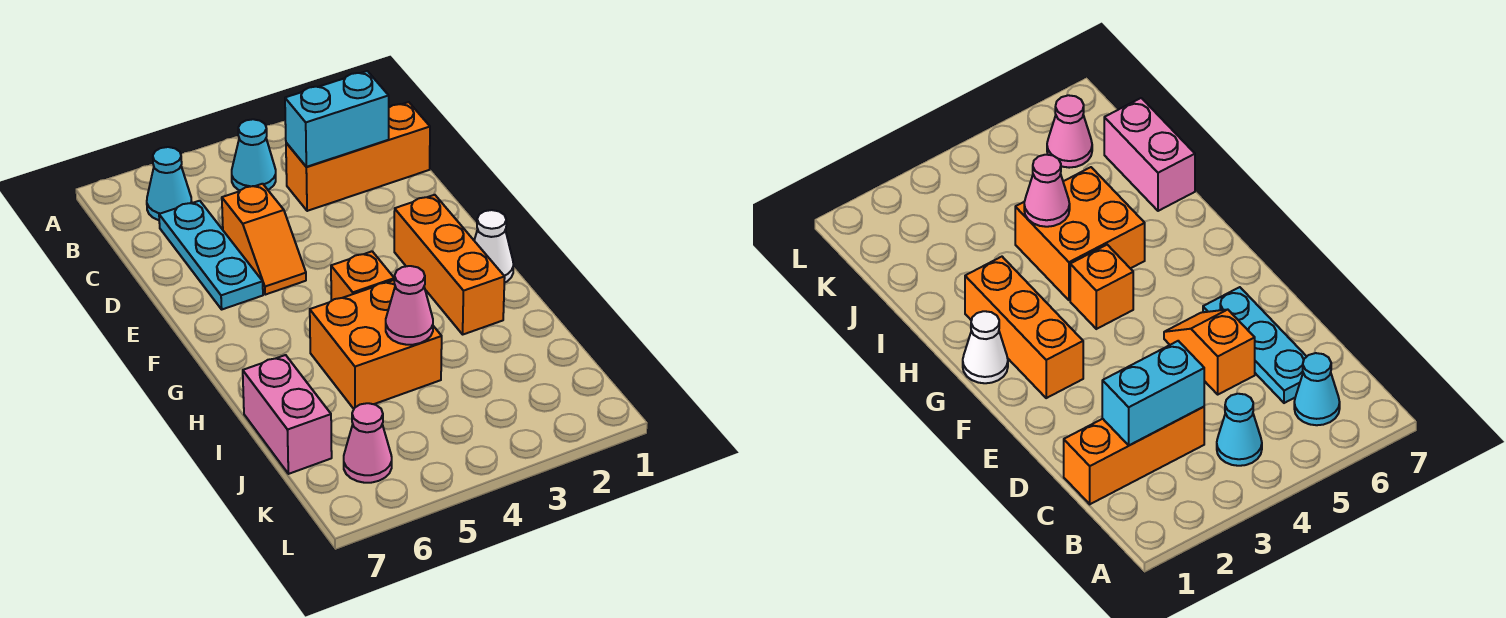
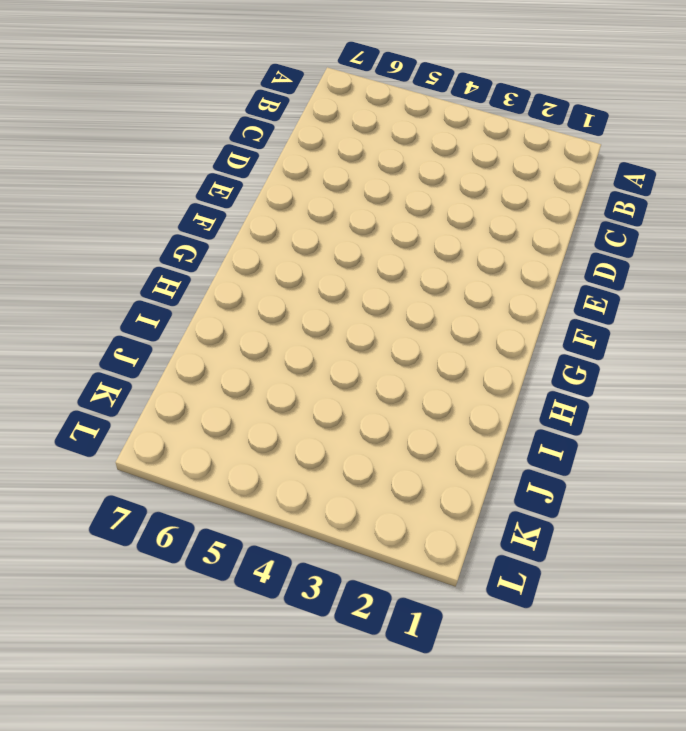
none -> cyan 1x1 cone [232,119,276,190]
none -> cyan 1x1 cone [147,147,192,220]
none -> orange 1x3 brick [286,102,430,211]

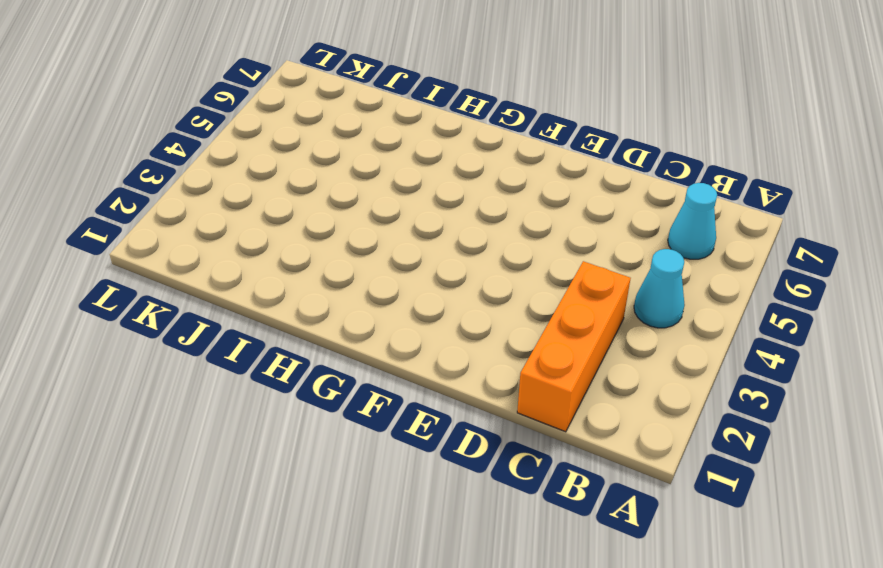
none -> cyan 1x3 plate [159,201,263,309]
none -> orange 1x2 slope [222,184,306,295]
none -> orange 1x3 brick [394,195,505,334]

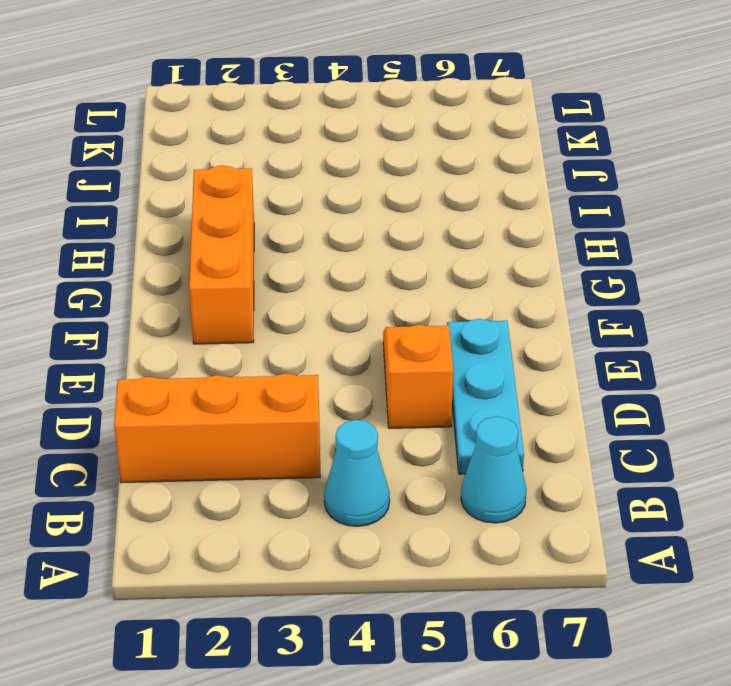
none -> white 1x1 cone [474,210,513,283]
none -> orange 1x1 brick [331,251,394,301]
none -> orange 2x2 brick [310,280,442,409]

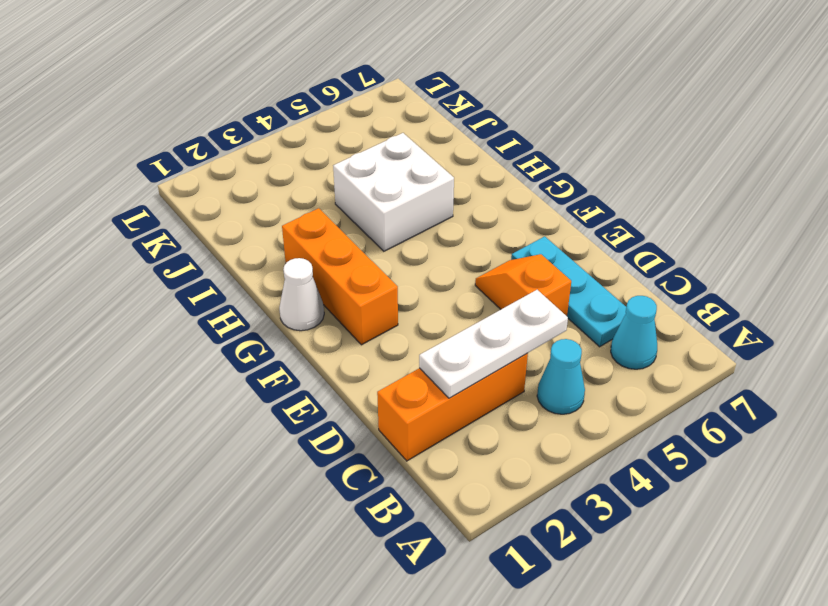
white 1x3 plate [419,290,568,398] -> cyan 1x2 brick [285,71,389,167]
white 2x2 brick [333,133,454,251] -> orange 2x2 brick [310,280,442,409]
none -> orange 1x1 brick [331,251,394,301]
none -> pink 1x2 brick [243,355,332,474]
none -> pink 1x1 cone [344,403,392,483]

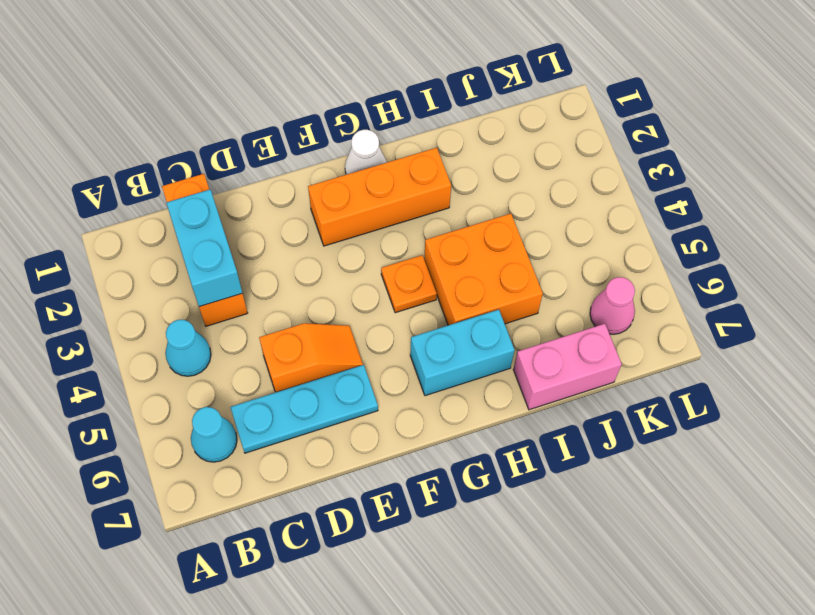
orange 1x1 plate [381,255,437,313] -> orange 1x1 brick [331,251,394,301]
cyan 1x2 brick [410,310,514,396] -> none
none -> pink 1x1 cone [386,266,433,345]

